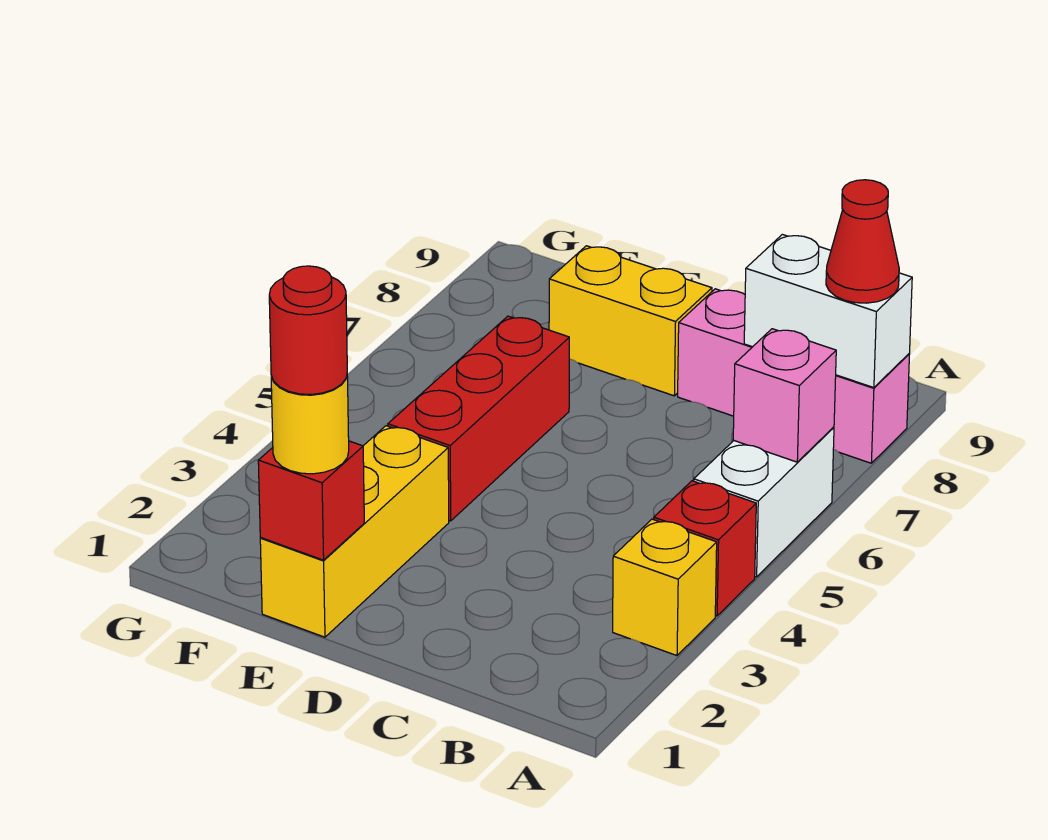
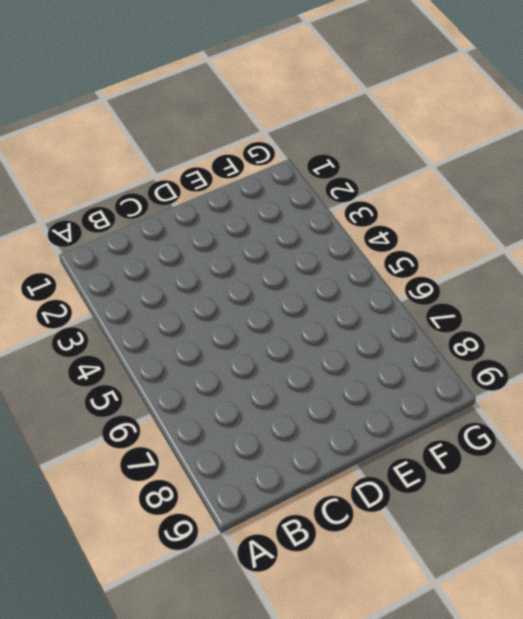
none -> yellow 1x1 brick [613,519,717,656]
none -> red 1x1 brick [654,481,756,616]
none -> white 1x2 brick [694,427,834,577]

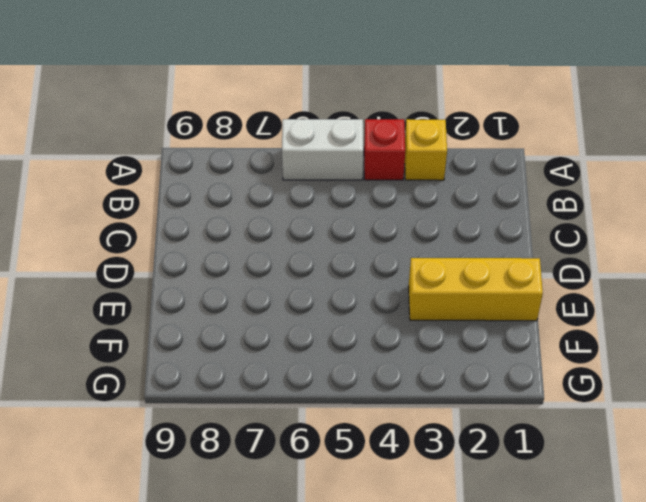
none -> pink 1x3 brick [678,289,910,463]
none -> yellow 1x2 brick [549,246,712,396]
none -> red 1x3 brick [388,316,569,521]

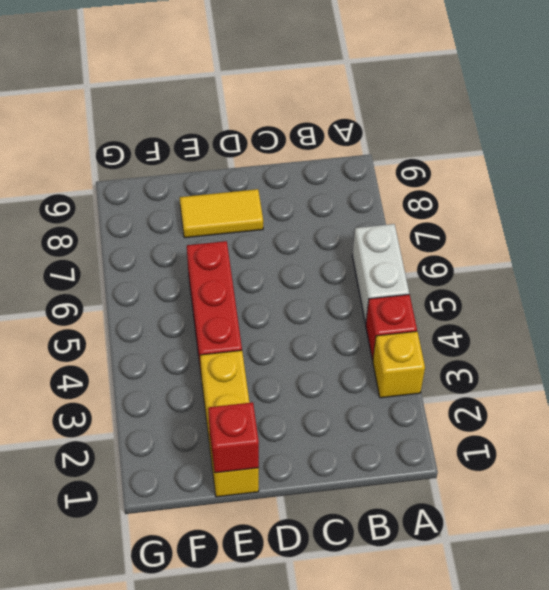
yellow 1x2 tile [180,189,263,238] -> yellow 1x2 brick [549,246,712,396]
none -> pink 1x3 brick [678,289,910,463]
none -> pink 1x1 brick [733,329,836,462]
none -> white 1x2 brick [744,234,912,388]

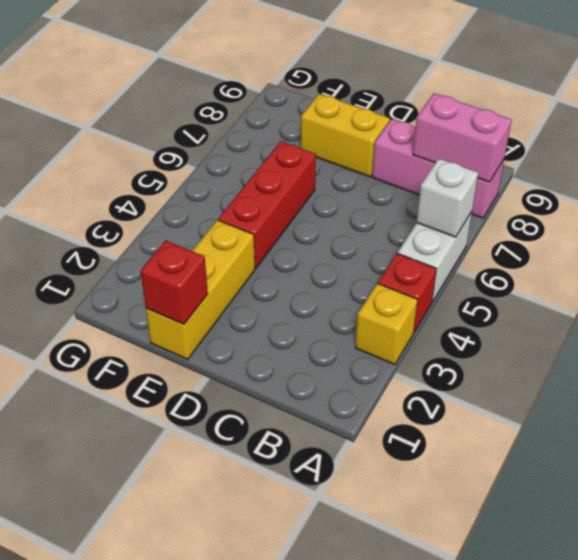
white 1x1 brick [417,158,478,237] -> pink 1x1 brick [733,329,836,462]
pink 1x2 brick [413,93,512,182] -> white 1x2 brick [744,234,912,388]
none -> red 1x1 cone [826,180,899,303]
none -> yellow 1x1 round brick [271,376,349,474]
none -> red 1x1 round brick [269,266,347,394]

